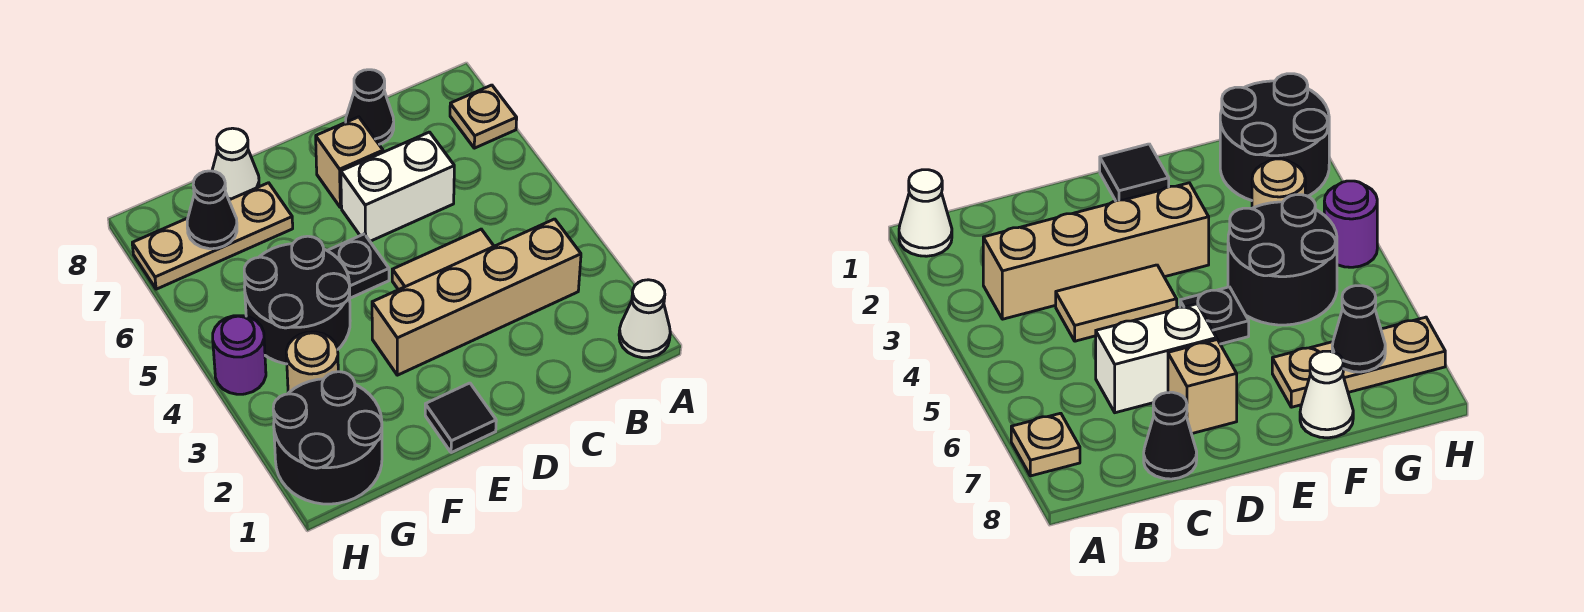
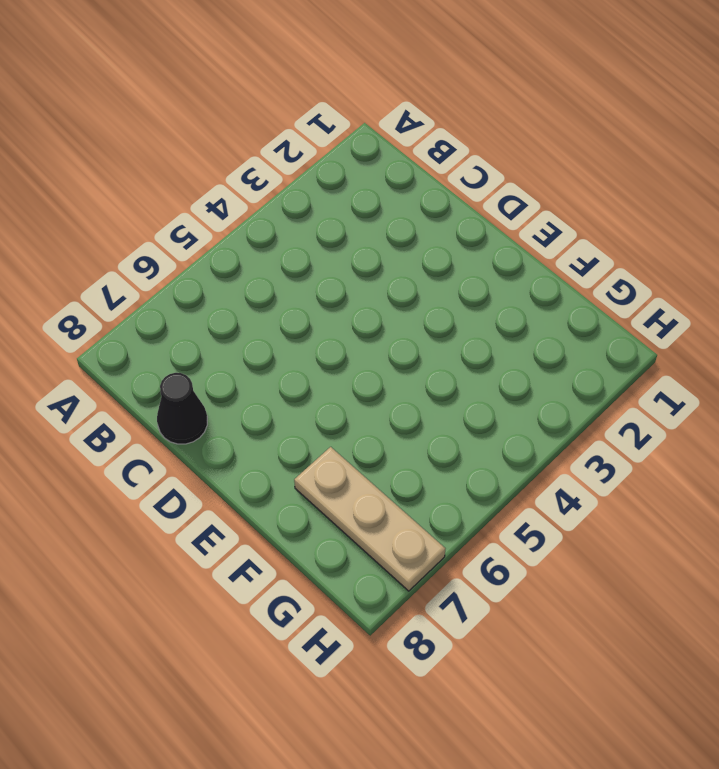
none -> white 1x1 cone [619,280,670,358]
none -> tan 1x1 plate [450,85,517,148]
none -> tan 1x4 brick [372,219,581,375]

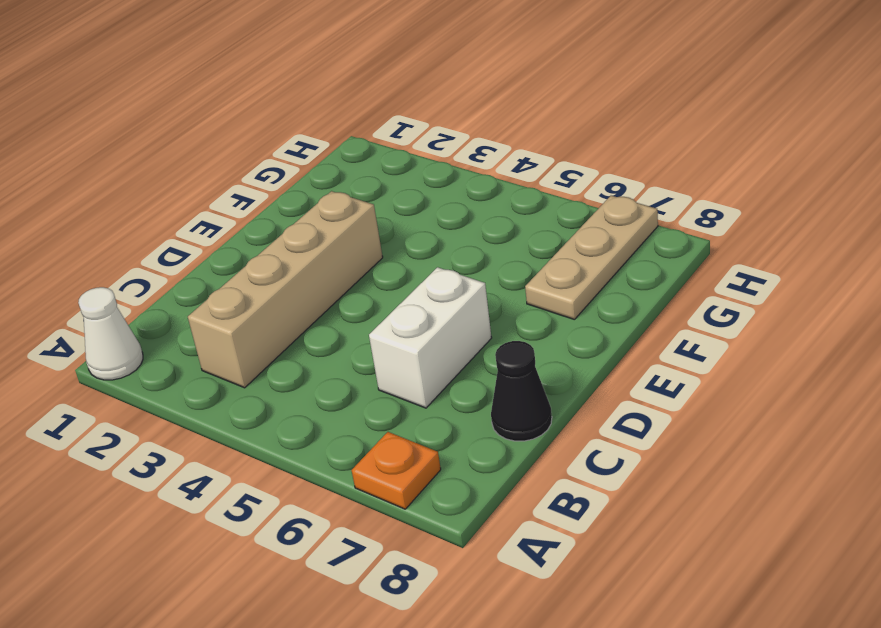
orange 1x1 plate [352,432,441,509] -> tan 1x1 plate [450,85,517,148]
none -> tan 1x2 tile [392,229,494,290]
none -> tan 1x1 brick [316,117,383,208]
none -> black 1x1 tile [425,383,496,453]

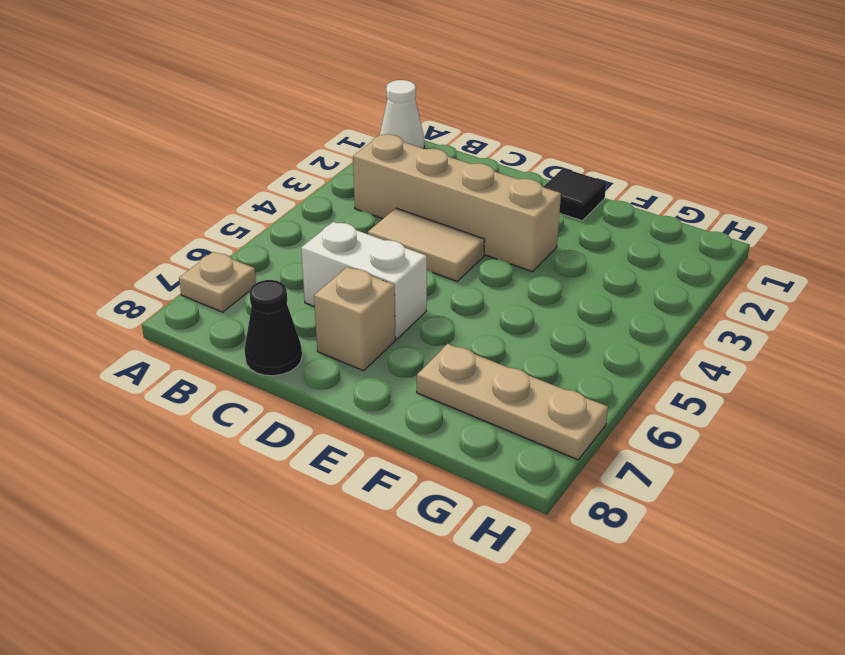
none -> black 1x1 plate [327,234,389,298]
none -> black 2x2 round brick [244,236,350,364]
none -> white 1x1 cone [212,128,259,200]

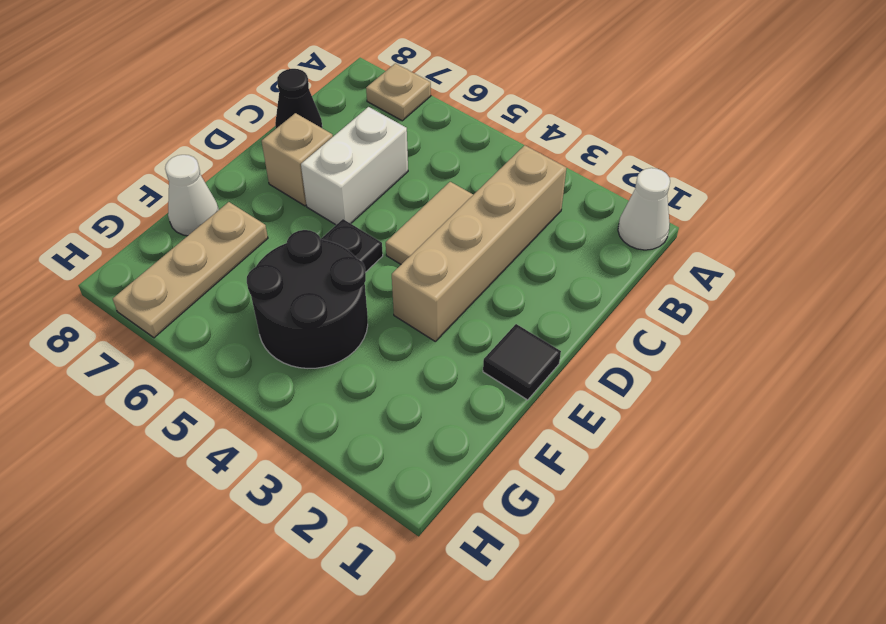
none -> black 2x2 round brick [273,372,382,504]
none -> tan 1x1 round brick [286,332,338,393]
none -> purple 1x1 round brick [213,316,266,394]

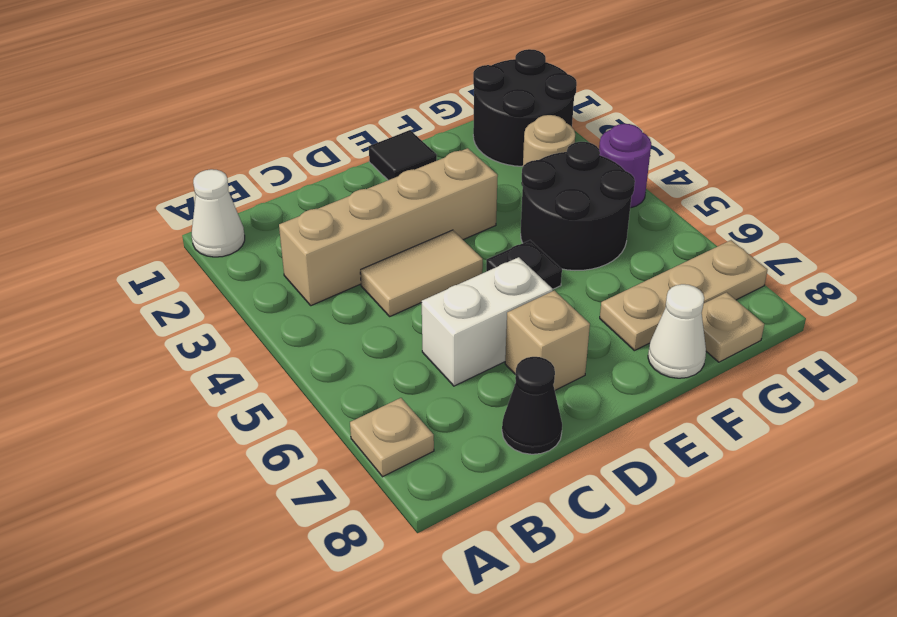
tan 1x1 plate [702,292,764,362] -> none
none -> black 1x1 cone [187,171,237,249]

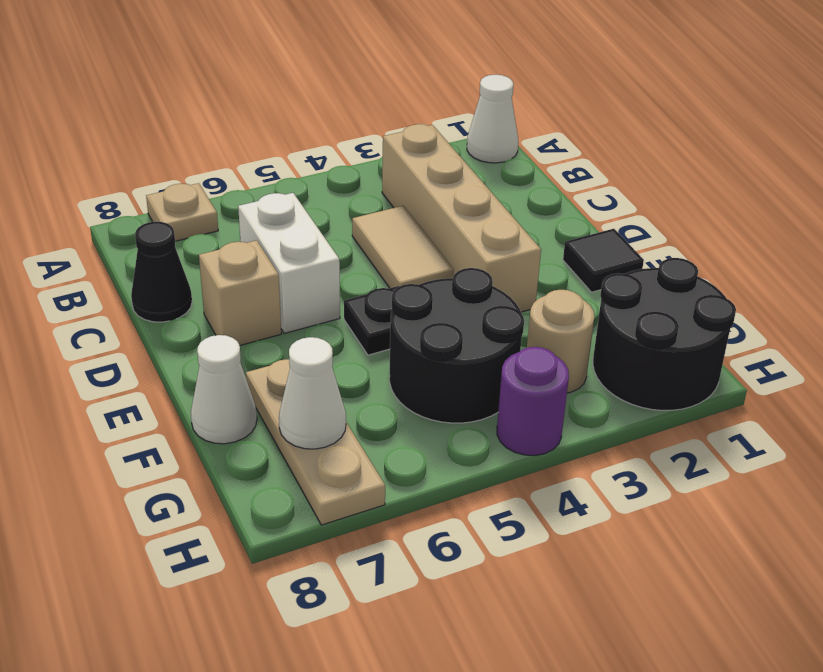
white 1x1 cone [279,337,346,449] -> black 1x1 cone [187,171,237,249]

